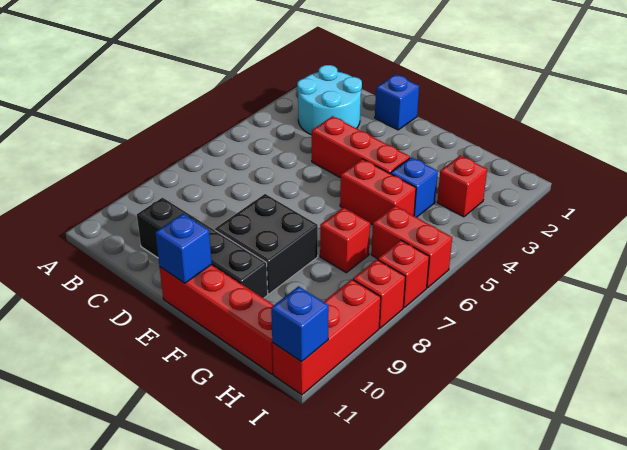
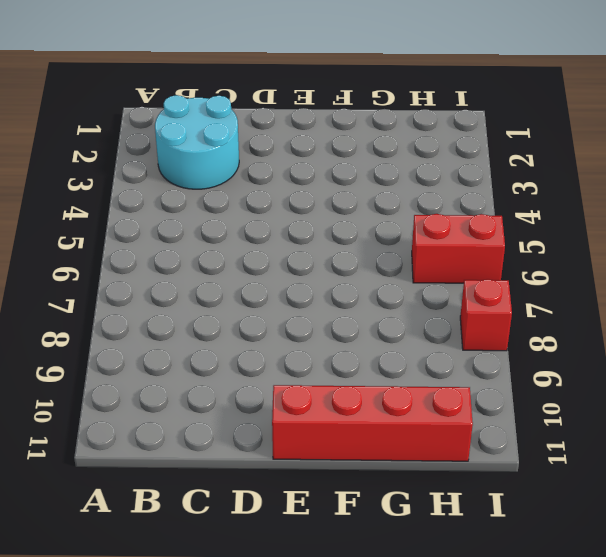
none -> black 1x4 brick [137,198,268,298]
none -> blue 1x1 brick [375,74,419,130]
none -> red 1x3 brick [312,116,410,178]

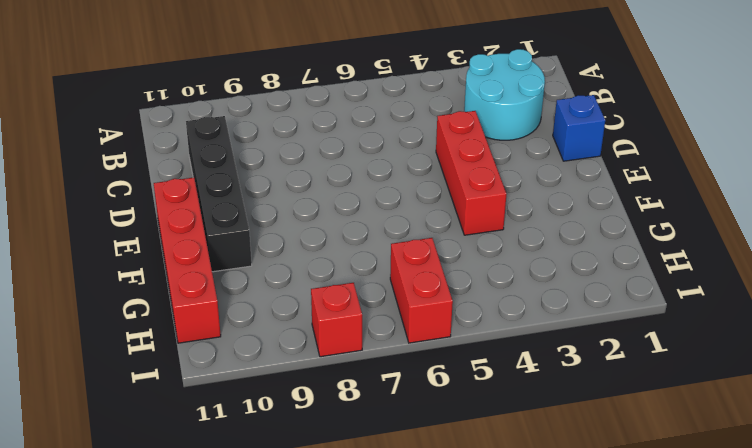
none -> black 2x2 brick [215,194,318,294]
none -> red 1x2 brick [340,159,416,225]
none -> blue 1x1 brick [391,157,438,217]

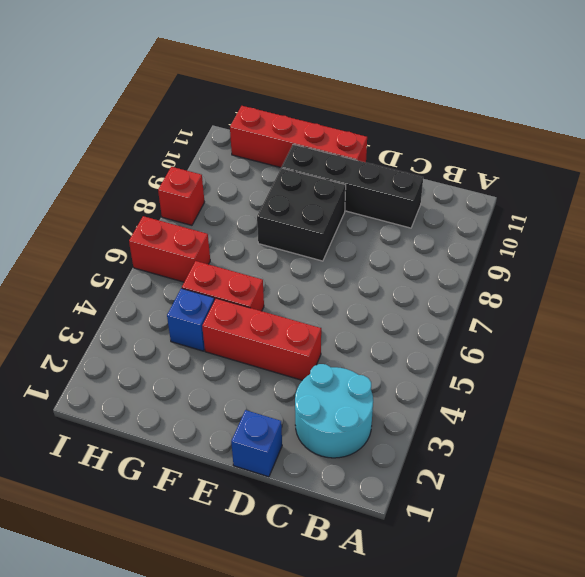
none -> red 1x1 brick [320,208,370,273]
none -> red 1x1 brick [437,155,487,217]
none -> red 1x1 brick [378,240,429,307]

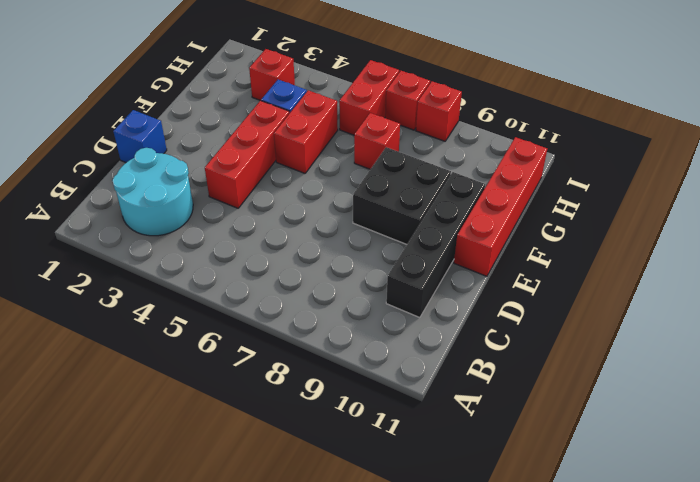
none -> red 1x3 brick [272,279,381,395]
none -> blue 1x1 brick [155,214,212,283]
none -> blue 1x1 brick [271,286,329,362]

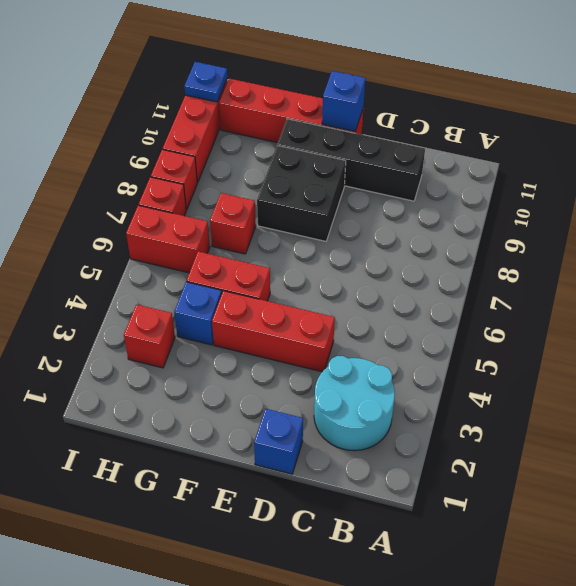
blue 1x1 plate [184,62,227,102] -> blue 1x1 brick [271,286,329,362]

